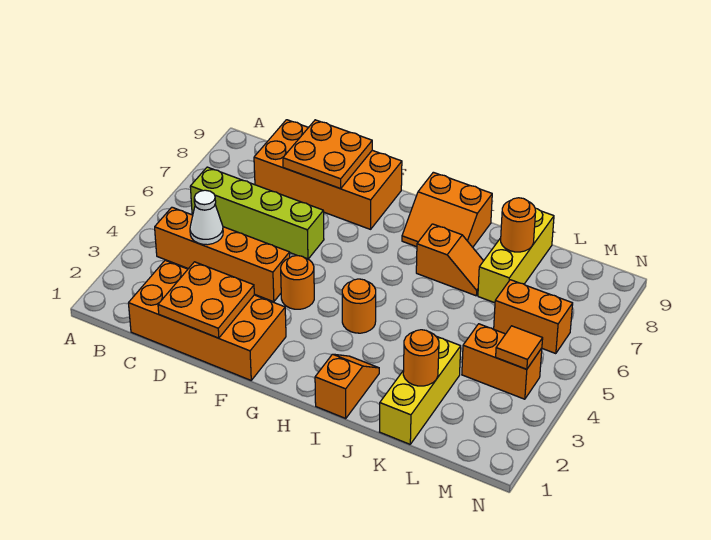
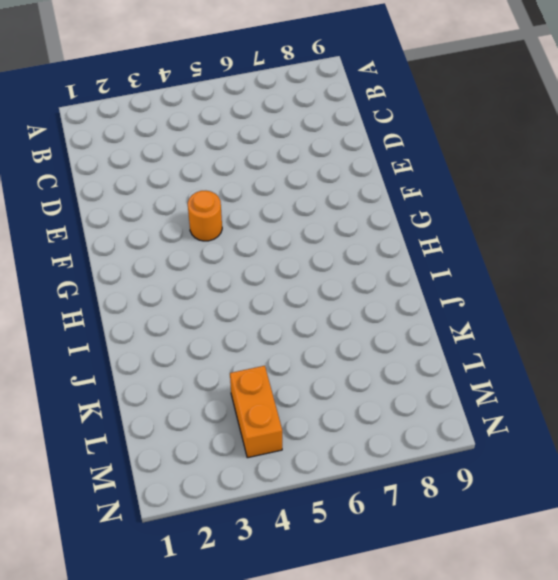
none -> orange 1x4 brick [155,207,290,302]
none -> lime 1x4 brick [190,167,324,259]
none -> orange 2x4 brick [129,260,286,380]

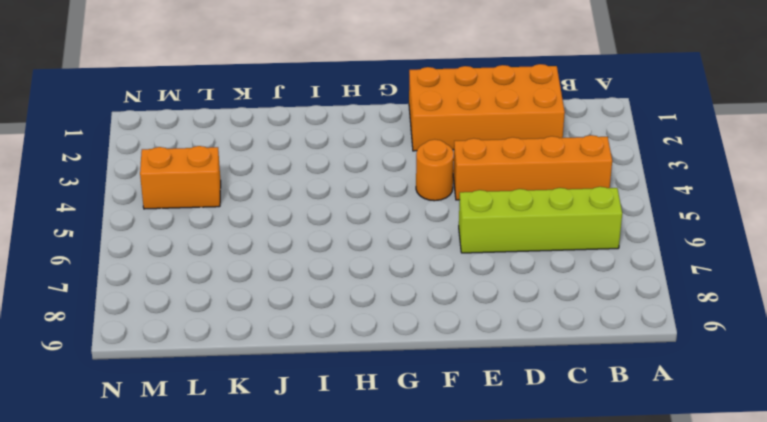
none -> orange 2x4 brick [254,120,402,229]
none -> orange 1x1 round brick [342,279,376,333]
none -> orange 2x2 slope [402,172,492,247]

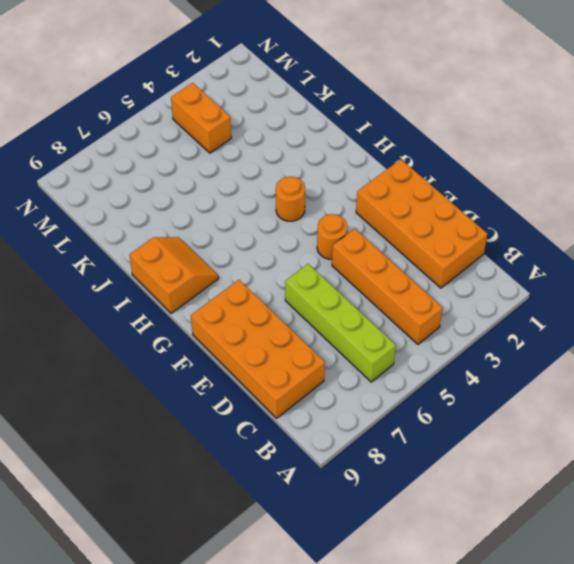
none -> orange 1x2 slope [315,354,379,418]
none -> orange 1x2 slope [416,224,483,296]
none -> yellow 1x3 brick [380,336,461,444]

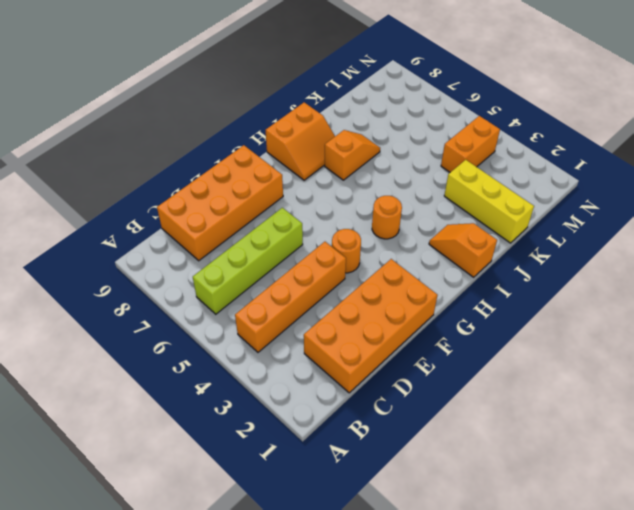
none -> yellow 1x3 brick [478,208,554,303]
none -> orange 1x2 brick [494,280,573,354]
none -> white 1x1 cone [190,190,223,245]

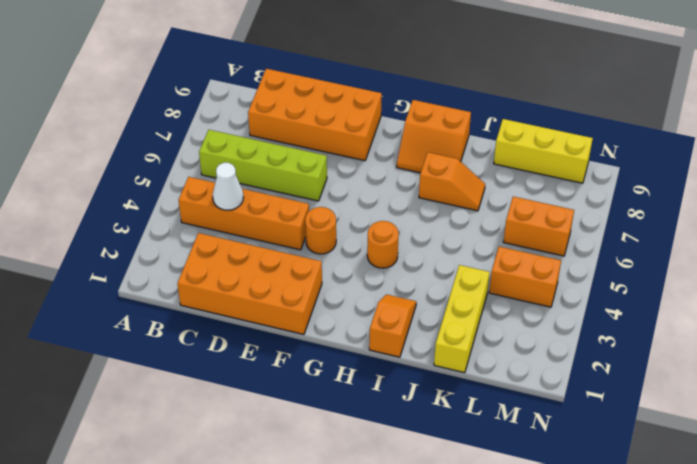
yellow 1x3 brick [494,119,593,183] -> yellow 1x3 brick turned to [478,208,554,303]
none -> orange 2x2 plate [158,262,254,338]
none -> orange 2x2 plate [283,120,372,189]
none -> orange 1x1 round brick [403,330,439,386]

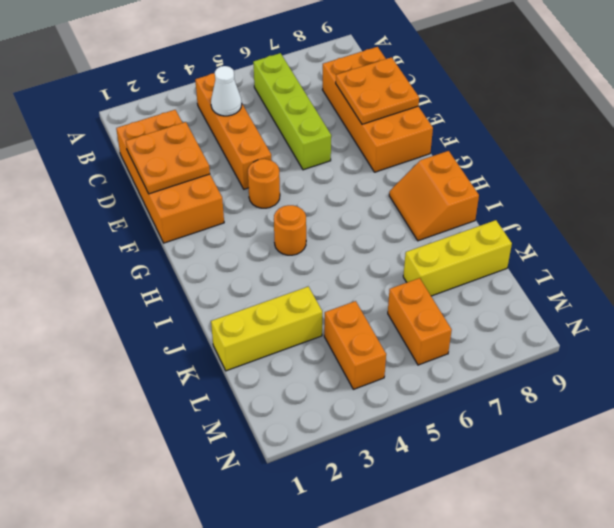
none -> orange 1x2 slope [315,354,379,418]
none -> orange 1x2 slope [416,224,483,296]
none -> orange 1x1 round brick [403,330,439,386]

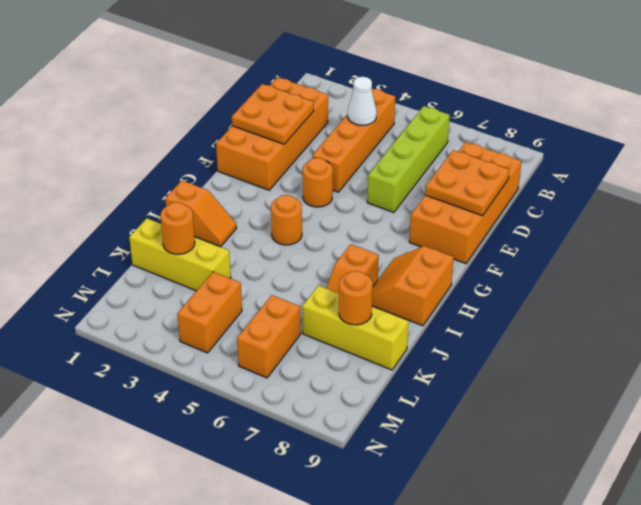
none -> orange 1x1 tile [496,326,543,369]

